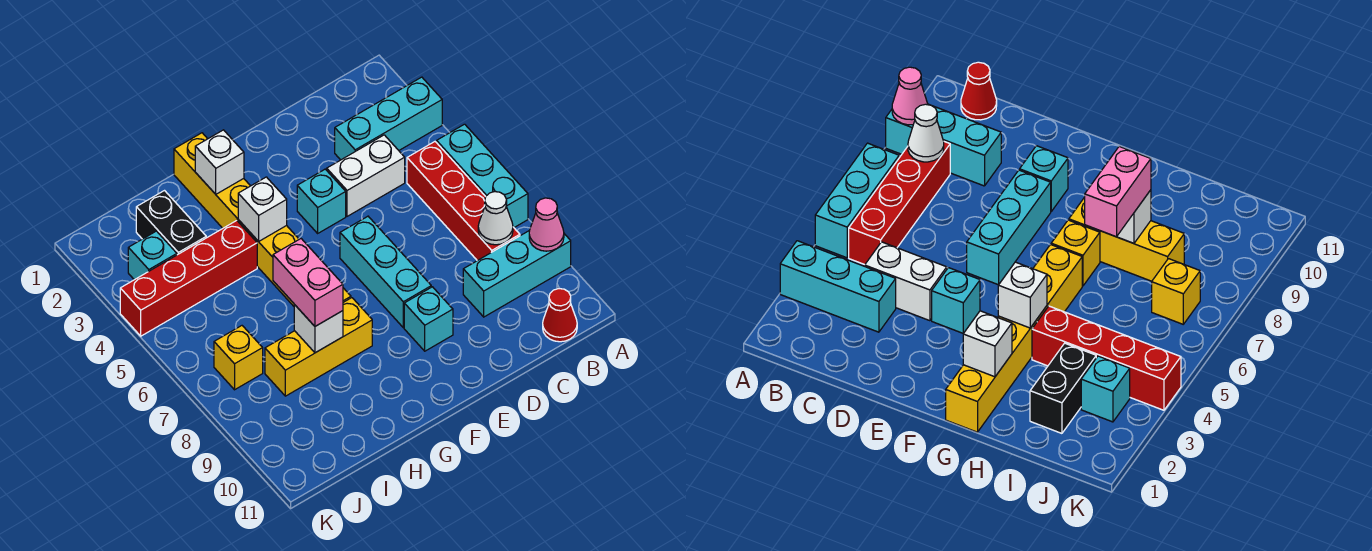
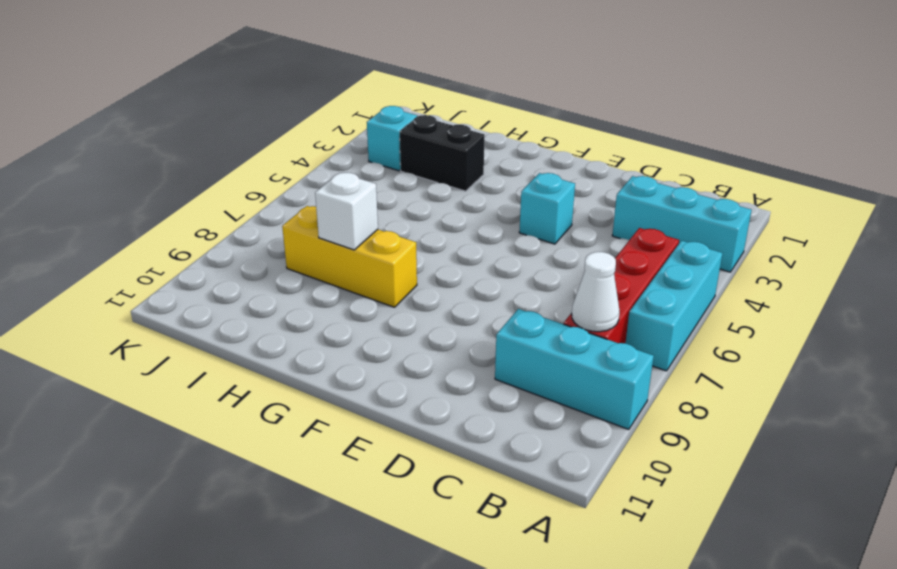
black 1x2 brick [400,115,485,191] -> black 1x2 brick turned to [136,191,206,255]
none -> red 1x1 cone [543,289,577,342]
none -> white 1x2 brick [327,135,405,216]
none -> cyan 1x3 brick [340,216,431,328]

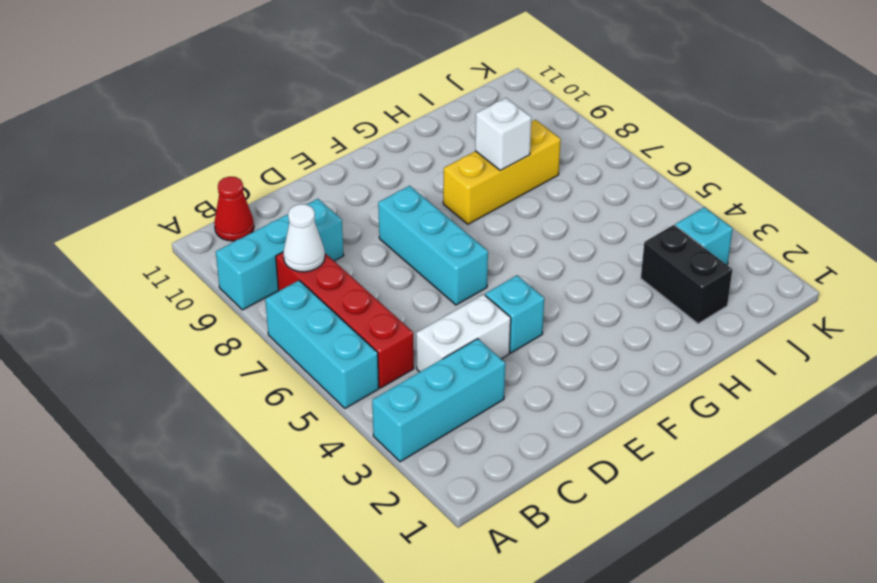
none -> cyan 1x1 brick [404,287,453,351]
none -> yellow 1x6 brick [174,133,299,306]
none -> yellow 1x1 brick [1051,220,1100,286]

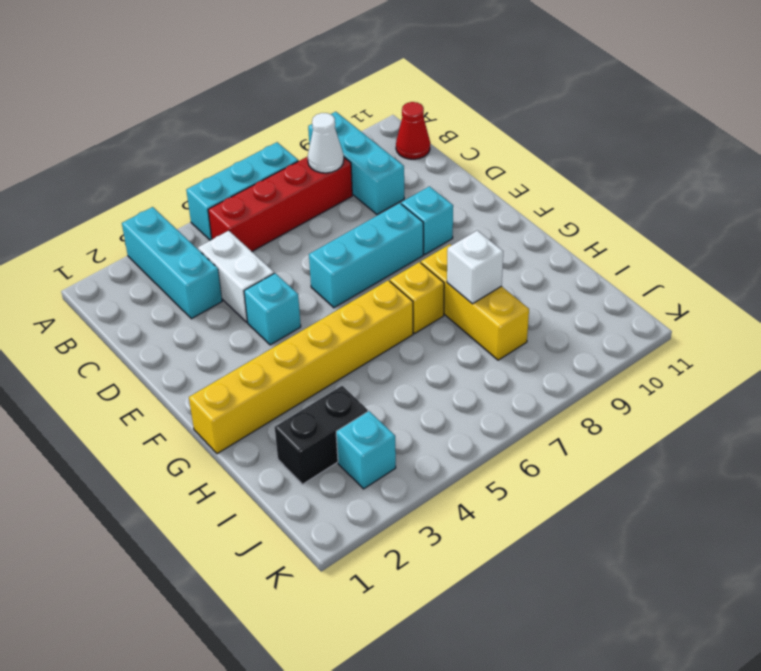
none -> red 1x4 brick [120,221,257,336]
none -> yellow 1x1 brick [214,326,263,390]
none -> pink 1x1 cone [529,198,564,251]

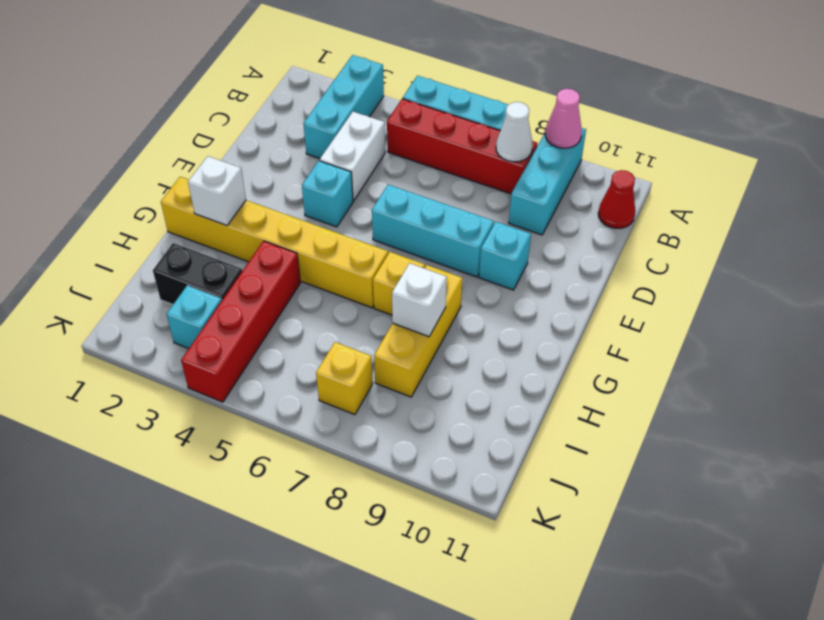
none -> white 1x1 brick [238,177,287,241]
none -> pink 1x2 brick [273,239,343,326]

